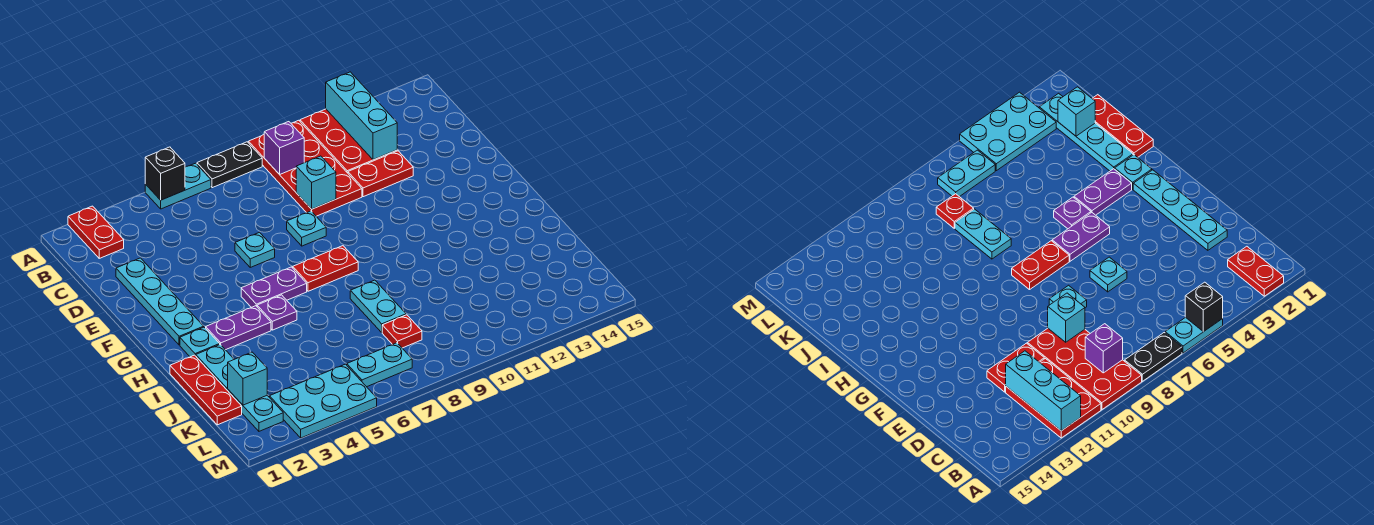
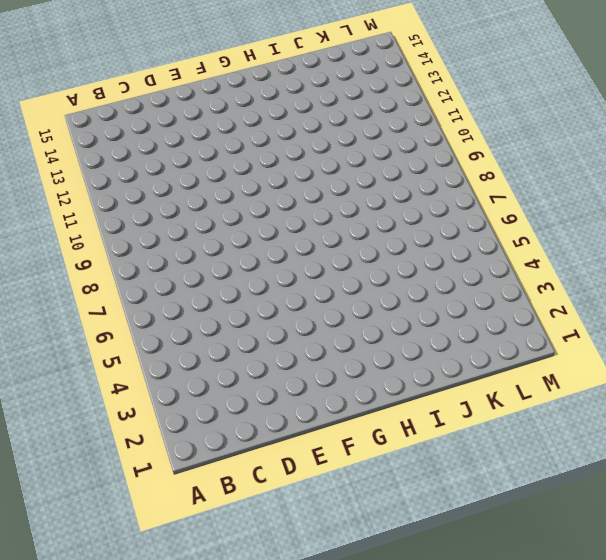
none -> red 1x2 plate [68,206,124,258]
none -> cyan 1x2 plate [145,163,211,209]
none -> black 1x2 plate [197,142,262,188]

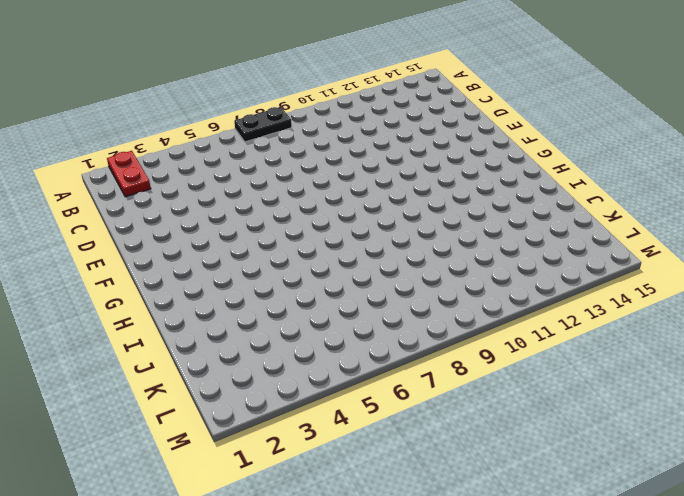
none -> cyan 1x2 plate [145,163,211,209]
none -> red 2x4 plate [248,120,362,216]
none -> red 2x3 plate [300,109,397,173]

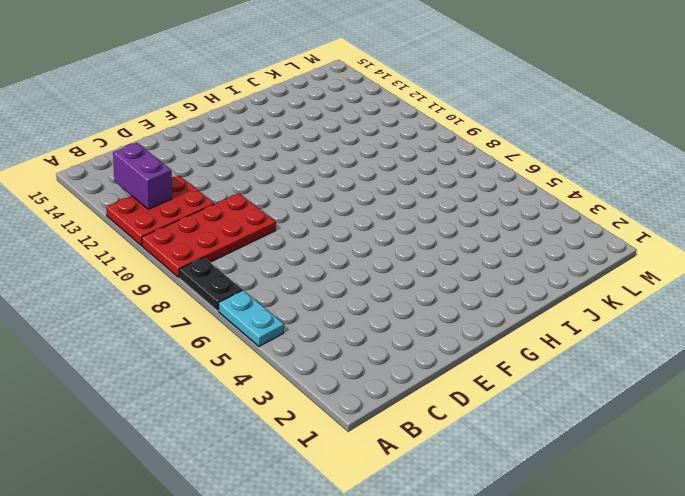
purple 1x2 brick [113,143,172,209] -> cyan 1x3 brick [326,72,397,160]
none -> red 1x2 plate [68,206,124,258]
none -> cyan 1x4 plate [116,258,204,345]
none -> red 1x2 plate [348,151,413,197]

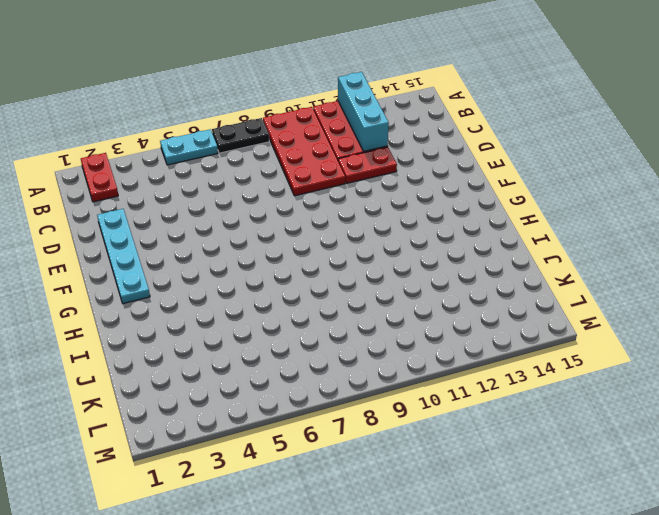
none -> cyan 1x1 plate [235,232,275,267]
none -> cyan 1x1 plate [287,211,326,246]
none -> purple 1x2 plate [241,267,307,307]

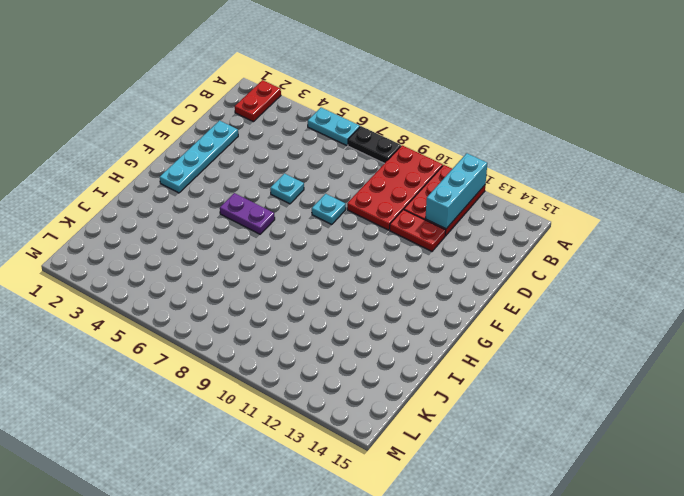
none -> red 1x2 plate [293,246,358,291]
none -> cyan 1x1 plate [180,327,220,357]
none -> purple 1x2 plate [206,306,271,350]

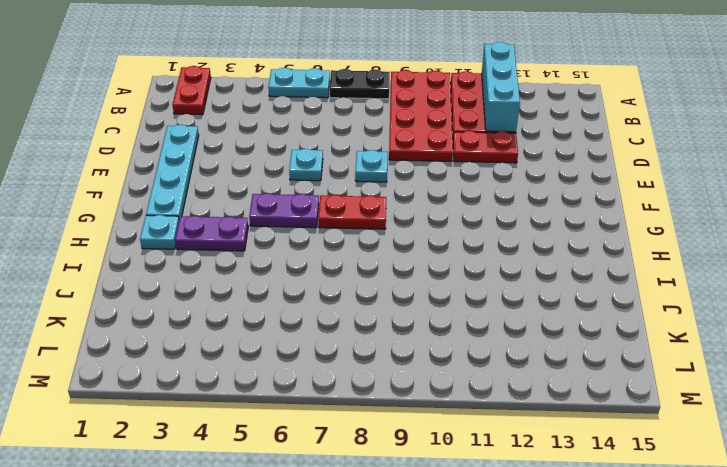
none -> purple 1x1 plate [257,295,297,330]
none -> red 1x3 plate [170,355,242,425]
none -> cyan 1x4 plate [196,345,283,431]

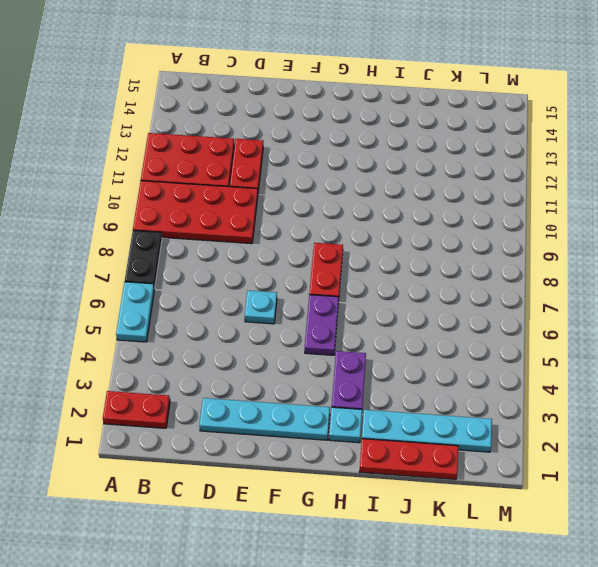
none -> cyan 1x1 plate [287,211,326,246]
none -> purple 1x1 plate [257,295,297,330]
none -> cyan 1x2 plate [350,280,406,332]

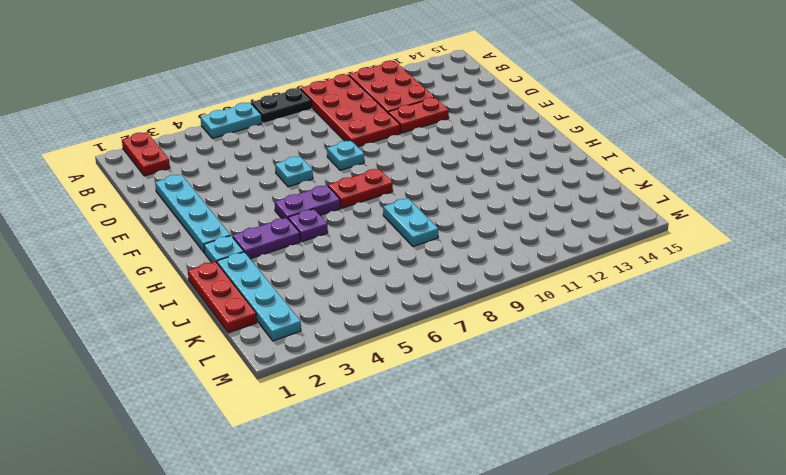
none -> red 1x1 plate [382,315,422,348]
none -> cyan 2x3 plate [269,364,377,438]
none -> cyan 1x2 plate [347,343,412,387]

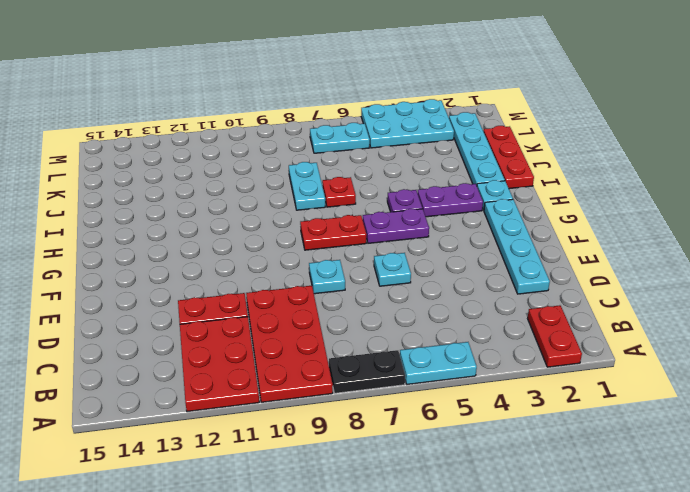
red 1x1 plate [322,177,356,207] -> red 1x1 plate moved to [382,315,422,348]
none -> black 1x1 brick [145,147,185,200]
none -> cyan 1x3 brick [326,72,397,160]
none -> purple 1x1 brick [264,122,304,174]

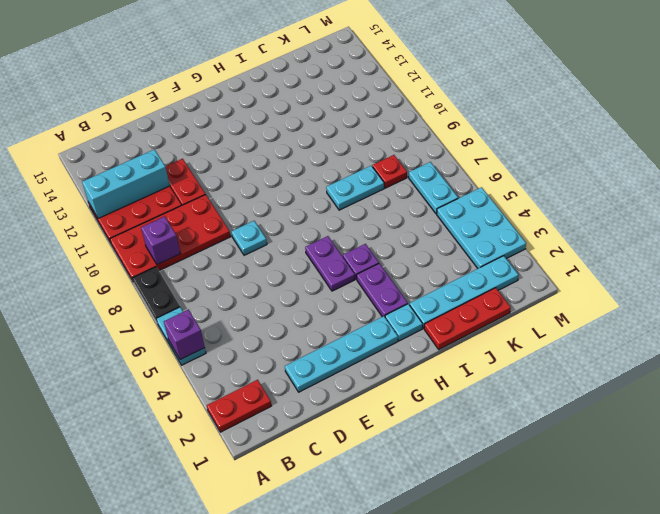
purple 1x1 brick [164,310,205,360] -> black 1x1 brick [145,147,185,200]
none -> cyan 1x1 plate [235,232,275,267]
none -> red 1x2 plate [293,246,358,291]
none -> cyan 1x1 brick [296,156,336,209]

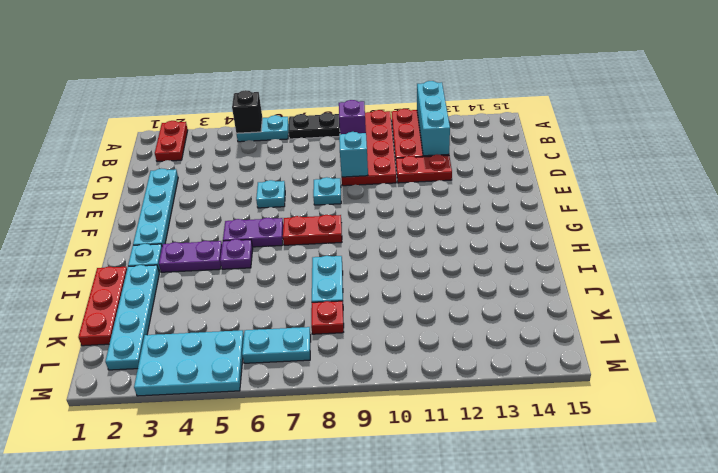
none -> cyan 1x1 brick [228,352,267,405]

